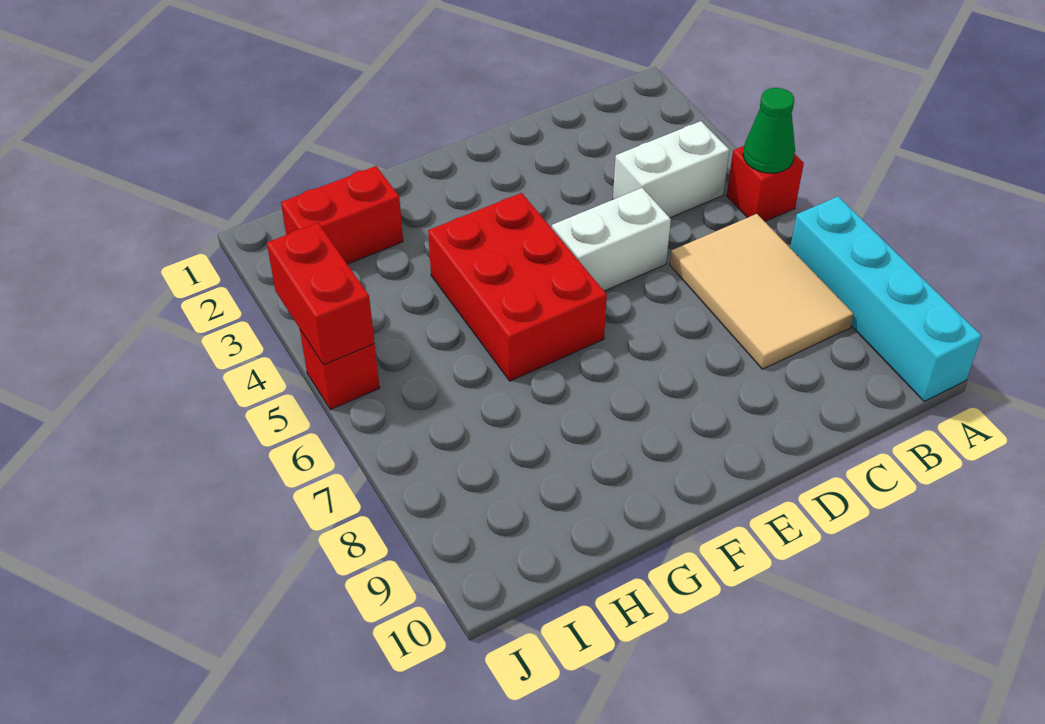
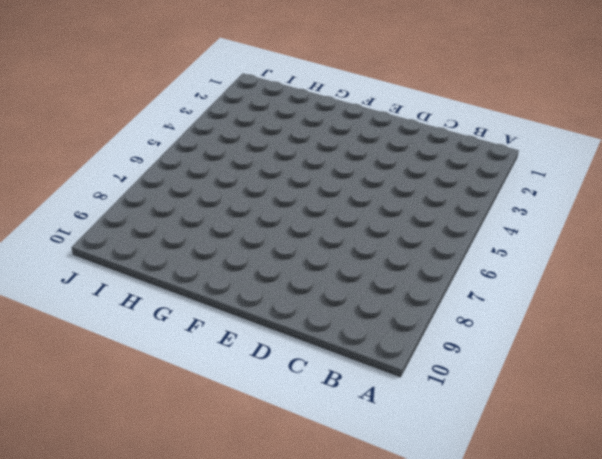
none -> red 1x1 brick [727,146,804,221]
none -> cyan 1x4 brick [790,197,982,401]

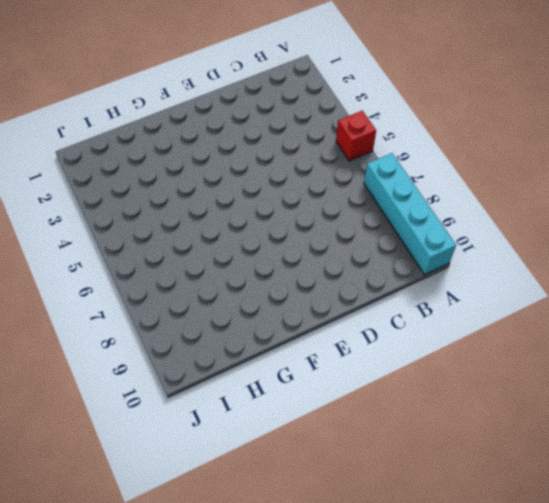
none -> white 1x2 brick [613,121,729,218]
none -> tan 2x3 tile [670,214,854,369]

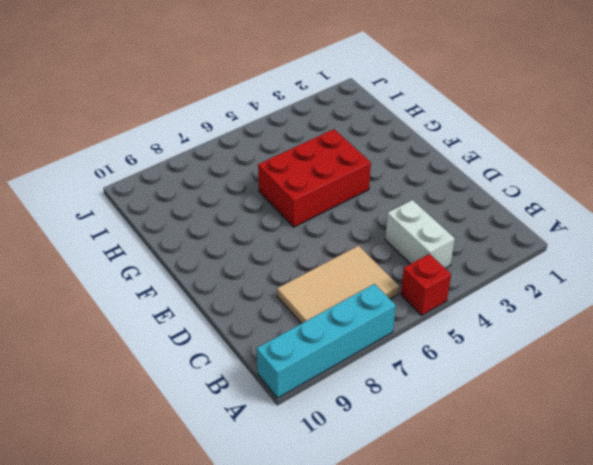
none -> white 1x2 brick [552,188,671,291]
none -> red 1x2 brick [281,166,403,264]

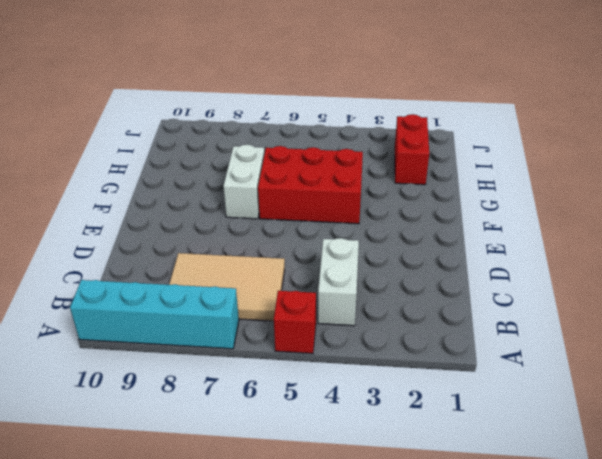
white 1x2 brick [223,145,264,219] -> white 1x2 brick moved to [552,188,671,291]
none -> red 1x1 brick [300,330,380,410]
none -> green 1x1 cone [743,88,795,173]

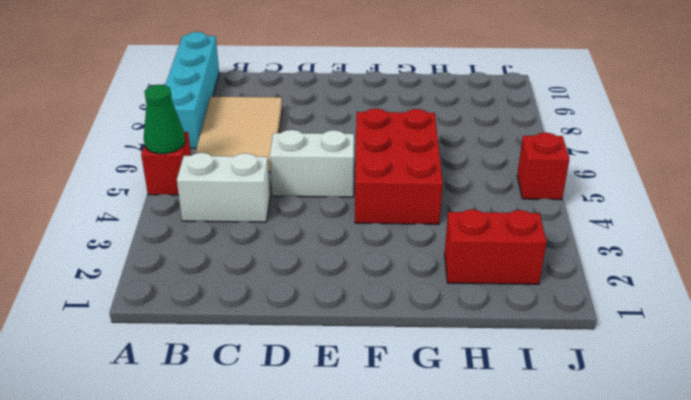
none -> red 1x2 brick [267,223,374,365]

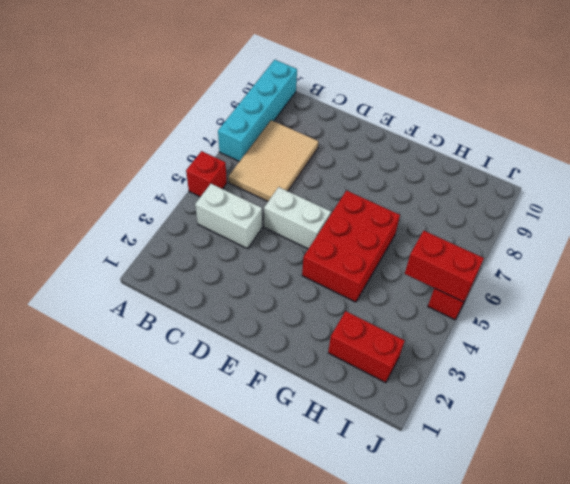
red 1x2 brick [405,231,484,302] -> red 1x2 brick turned to [267,223,374,365]
none -> green 1x1 cone [743,88,795,173]

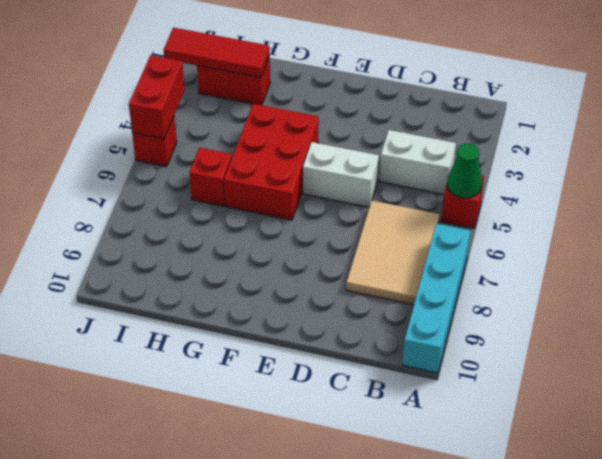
red 1x3 tile [163,28,270,77] -> none
red 1x1 brick [189,148,232,206] -> none

